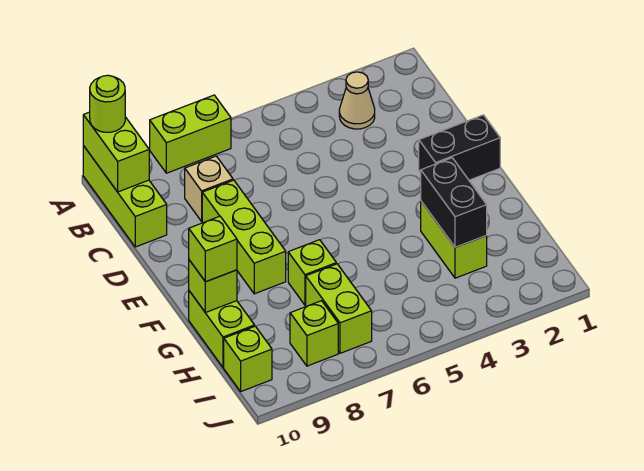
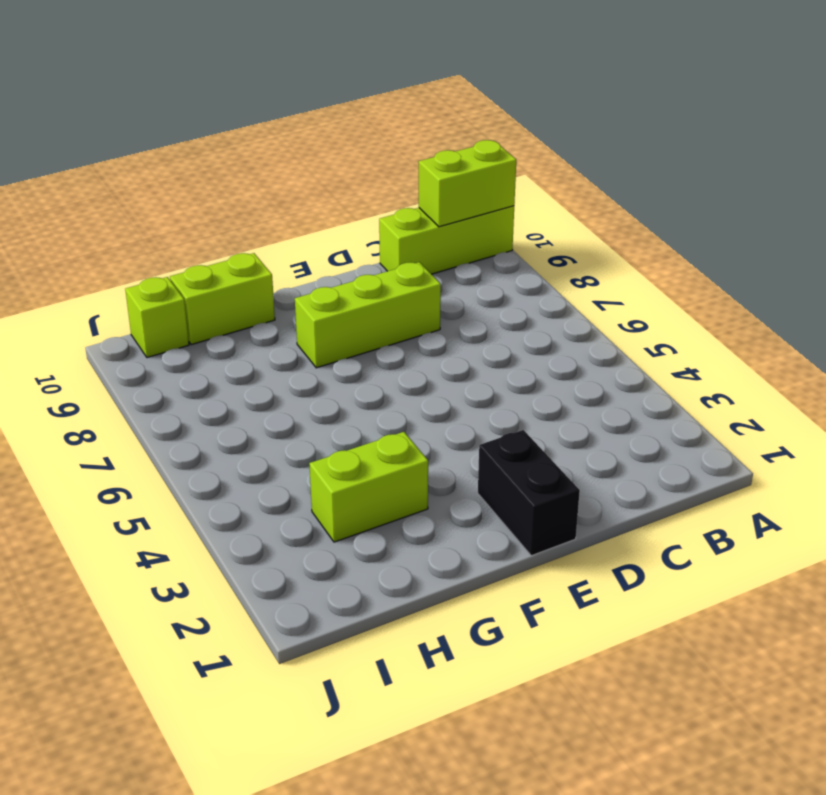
none -> lime 1x2 brick [150,95,231,173]
none -> tan 1x1 cone [339,72,375,129]
none -> tan 1x1 brick [185,156,233,221]

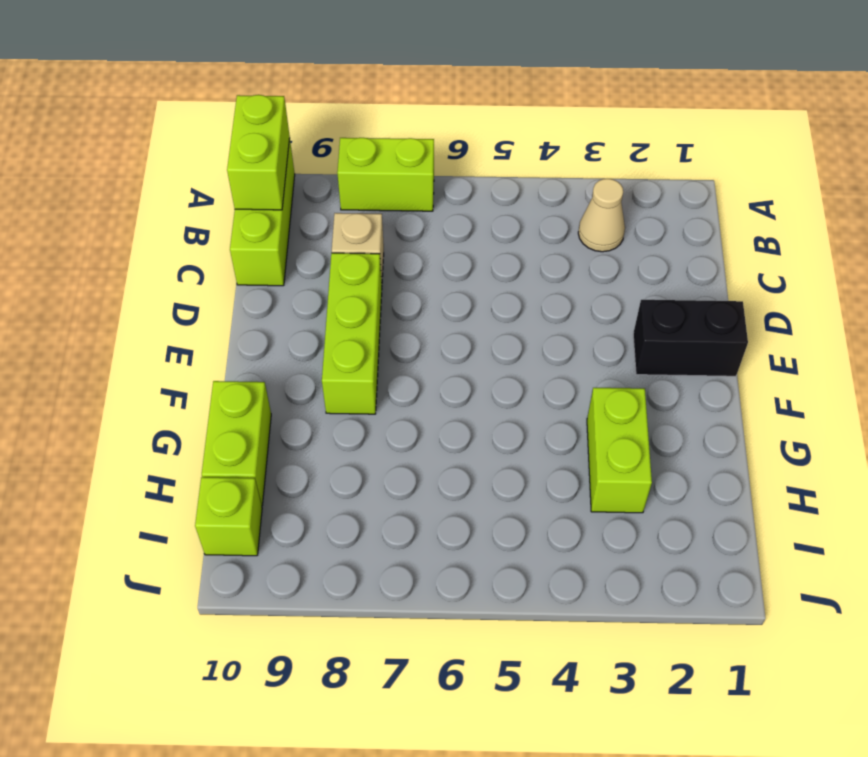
none -> lime 1x1 brick [288,240,336,305]
none -> lime 1x2 brick [306,264,372,353]
none -> lime 1x1 brick [290,301,338,366]

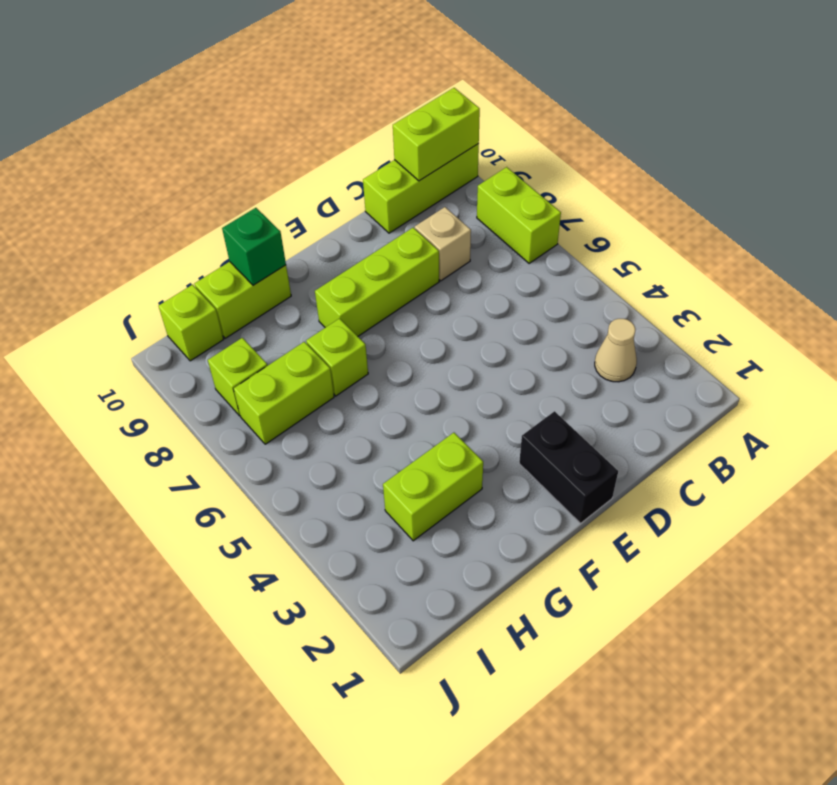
green 1x1 brick [222,208,286,285] -> lime 1x1 brick [189,260,237,313]
none -> black 1x2 brick [421,158,487,247]
none -> lime 1x1 round brick [90,75,125,132]
none -> lime 1x1 brick [189,216,237,282]

